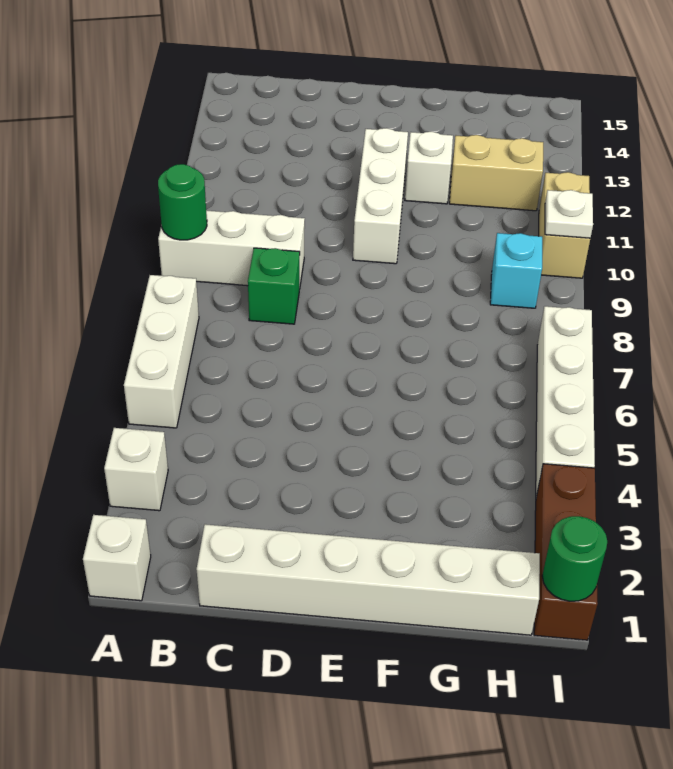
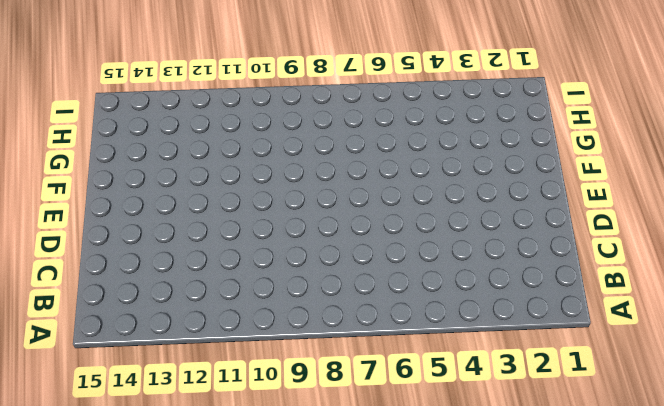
none -> white 1x1 brick [83,515,151,601]
none -> white 1x1 brick [104,428,168,511]
none -> white 1x3 brick [124,275,199,428]

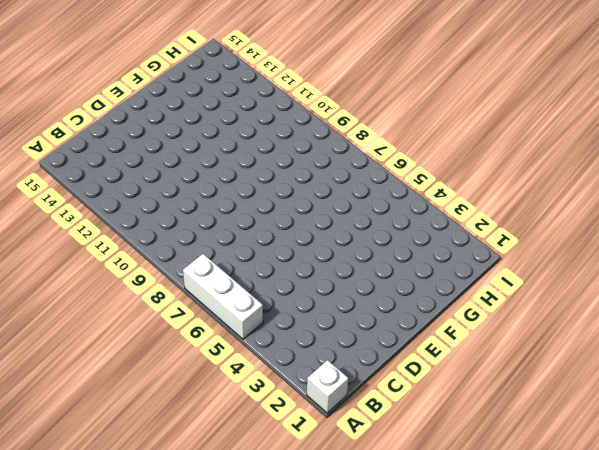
none -> white 1x1 brick [104,428,168,511]
none -> white 1x3 brick [158,210,305,289]
none -> white 1x6 brick [196,524,540,635]

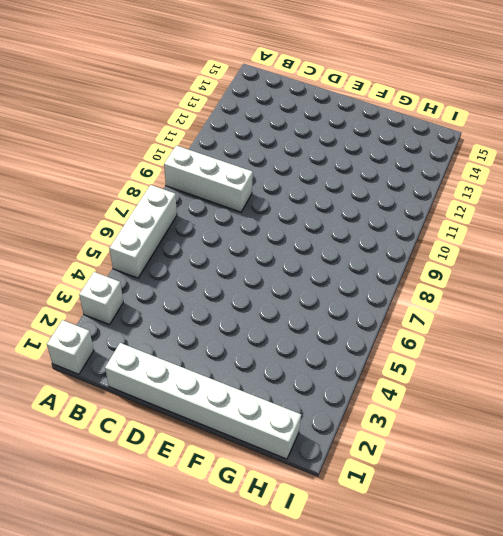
none -> green 1x1 brick [248,248,300,324]
none -> white 1x3 brick [353,128,408,264]
none -> white 1x1 brick [405,132,453,204]

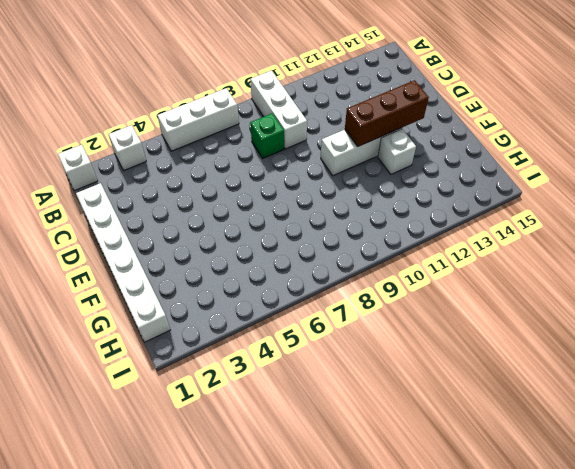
brown 1x3 brick [345,80,429,146] -> brown 1x3 brick moved to [534,464,598,640]
none -> tan 1x2 brick [449,135,543,211]
none -> cyan 1x1 brick [490,233,542,308]
none -> white 1x4 brick [536,306,595,497]

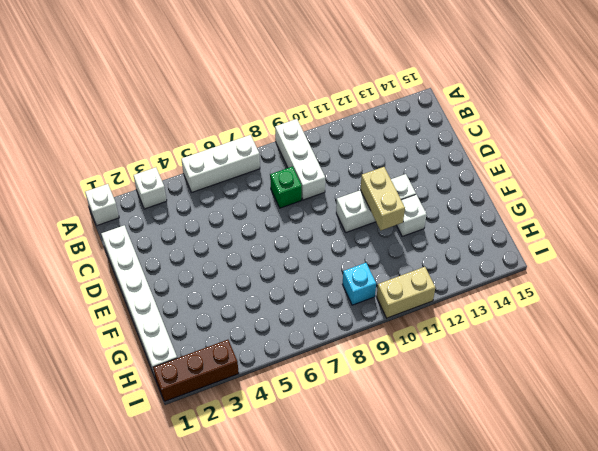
tan 1x2 brick [360,167,405,230] -> tan 1x2 brick moved to [449,135,543,211]
none -> white 1x4 brick [536,306,595,497]
none -> green 1x1 round brick [158,164,207,240]
none -> green 1x1 round brick [542,516,607,601]

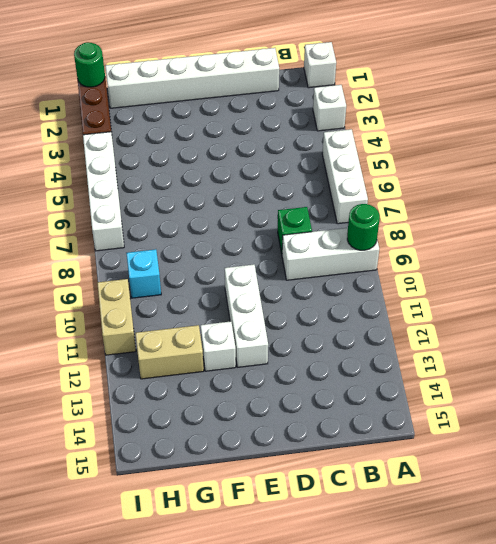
none -> white 1x1 plate [545,190,593,238]

